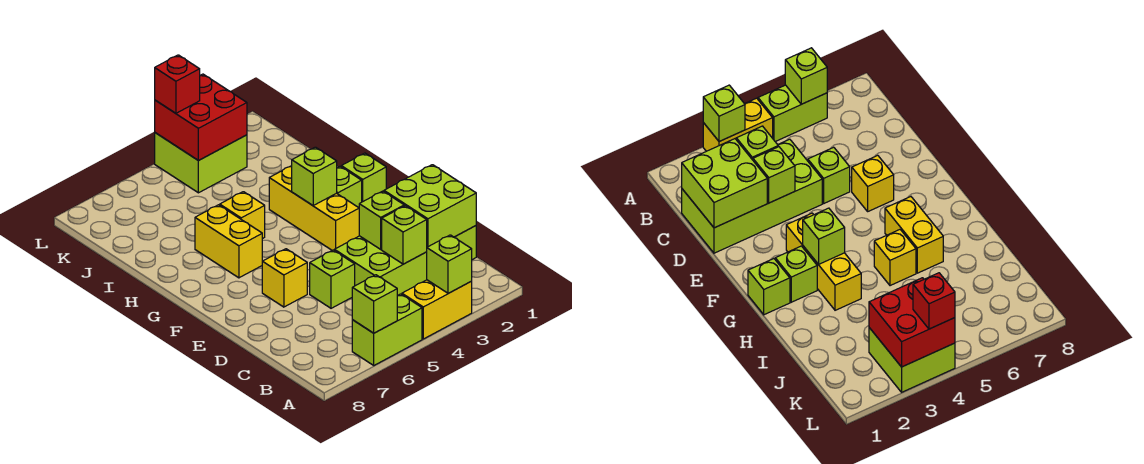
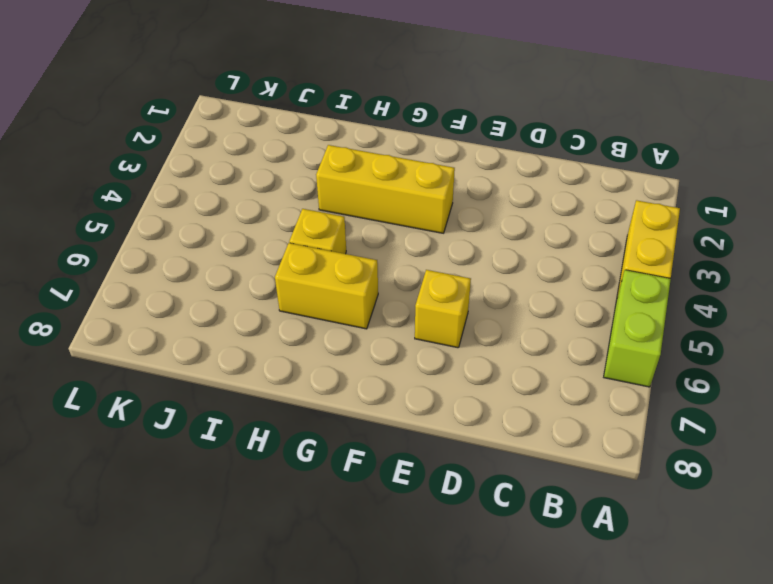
none -> lime 2x4 brick [334,226,476,296]
none -> lime 1x1 brick [310,250,355,308]
none -> lime 1x1 brick [341,153,386,202]

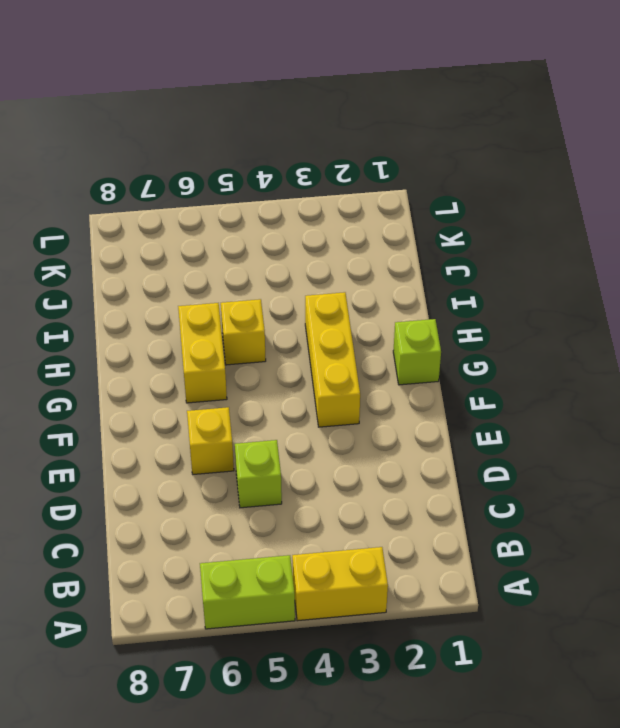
none -> lime 2x4 brick [334,226,476,296]
none -> lime 1x1 brick [337,166,362,208]
none -> lime 2x2 brick [155,133,247,193]

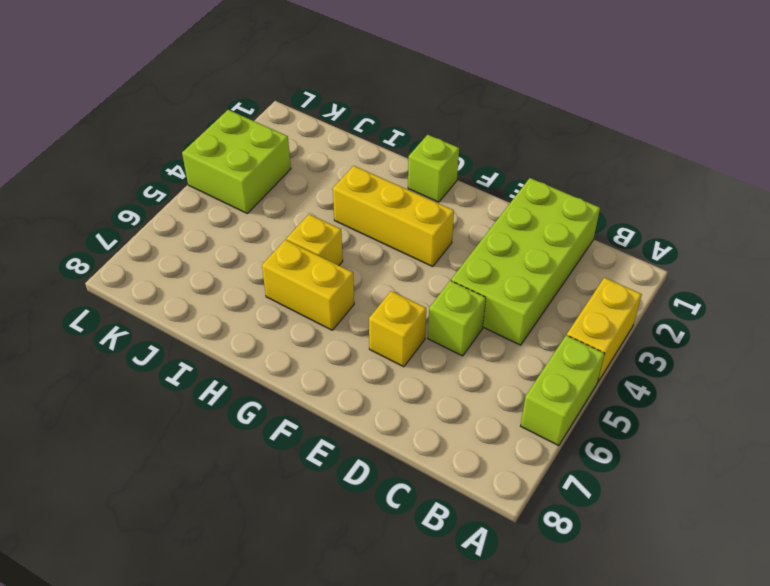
none -> lime 1x1 brick [337,166,362,208]
none -> lime 1x1 brick [427,235,472,293]
none -> lime 1x1 brick [352,275,397,333]

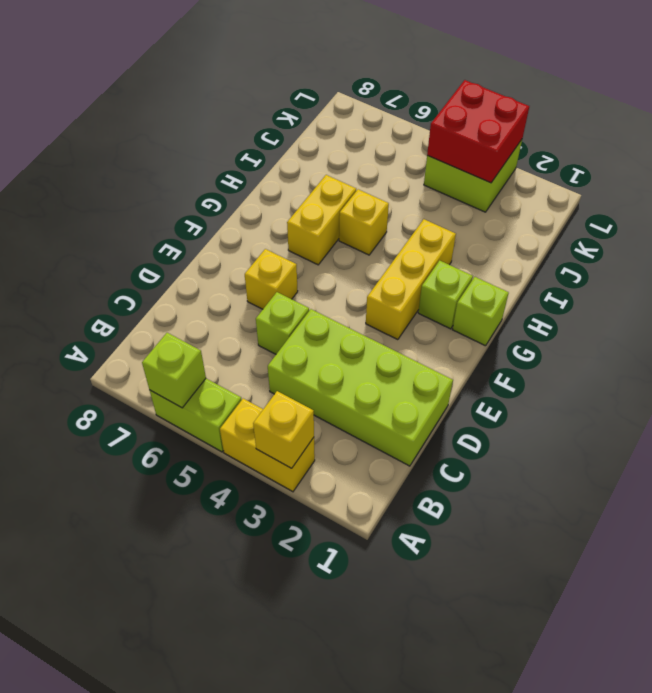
yellow 1x1 brick [253,391,314,468] -> lime 1x1 brick [427,235,472,293]
none -> lime 2x2 brick [384,165,476,247]
none -> lime 1x1 brick [382,206,427,264]
none -> lime 1x1 brick [359,191,404,249]

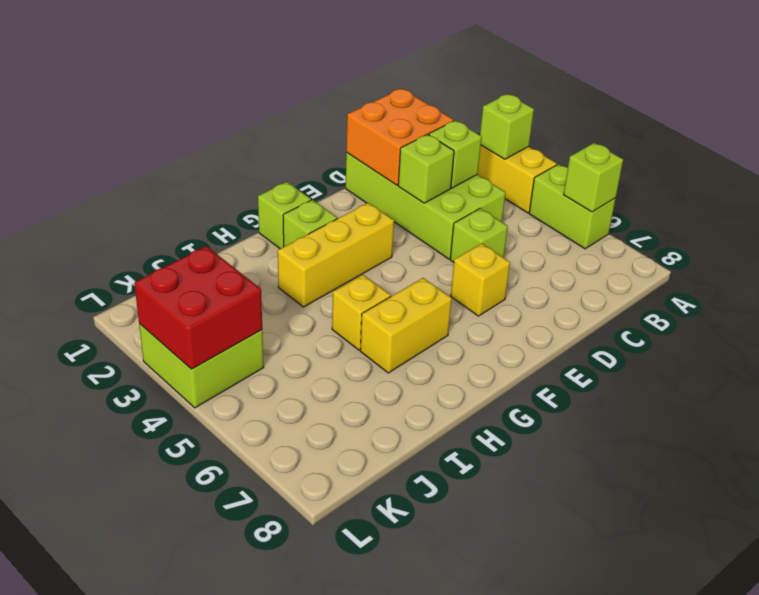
orange 2x2 brick [346,89,454,185] -> lime 2x2 brick [384,165,476,247]
none -> lime 1x1 brick [292,147,337,205]
none -> red 1x1 brick [155,55,200,113]

